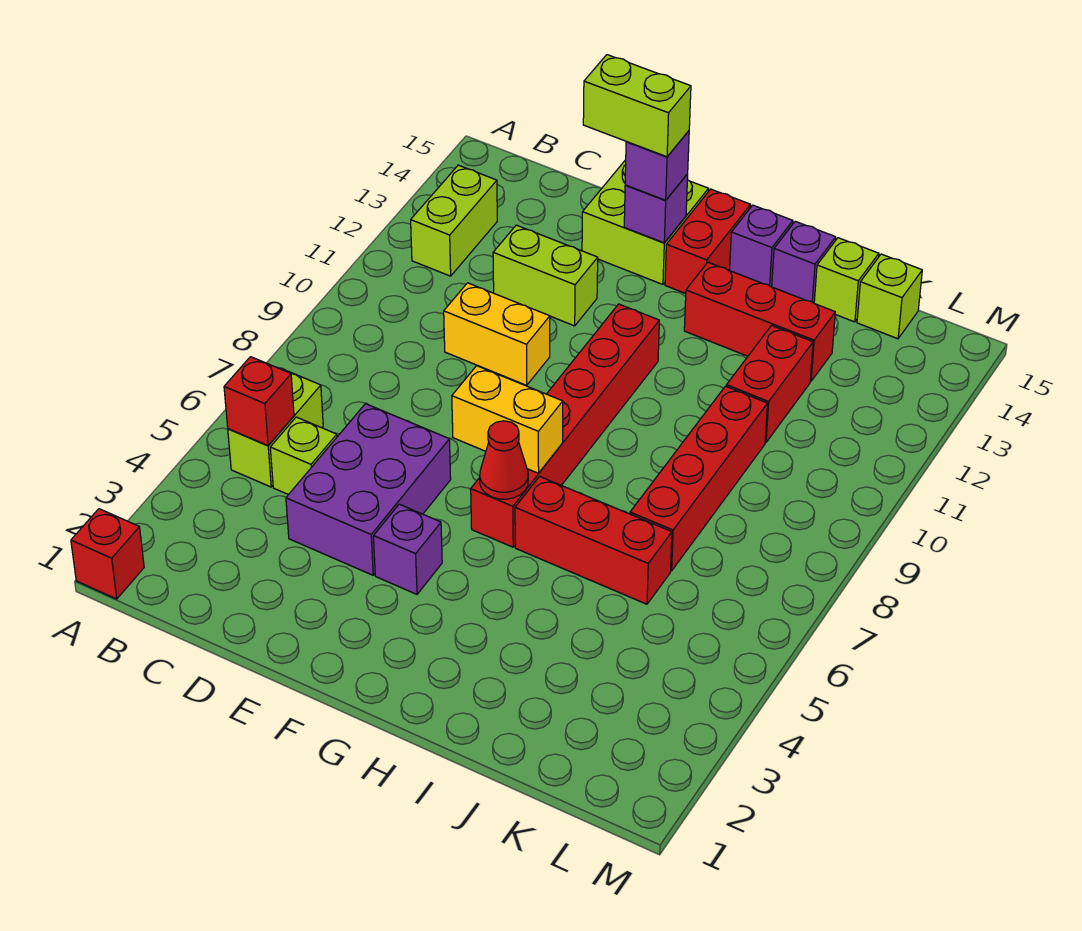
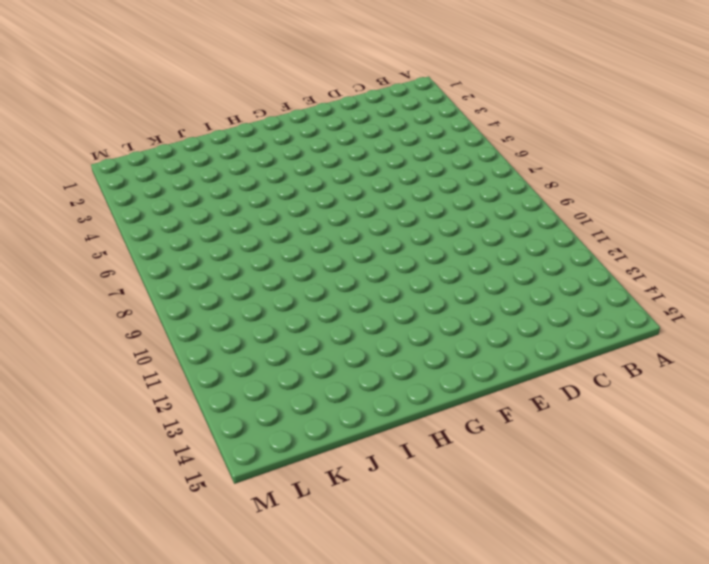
none -> red 1x1 brick [71,509,144,599]
none -> lime 1x2 brick [228,369,323,487]
none -> lime 1x2 brick [411,165,497,276]

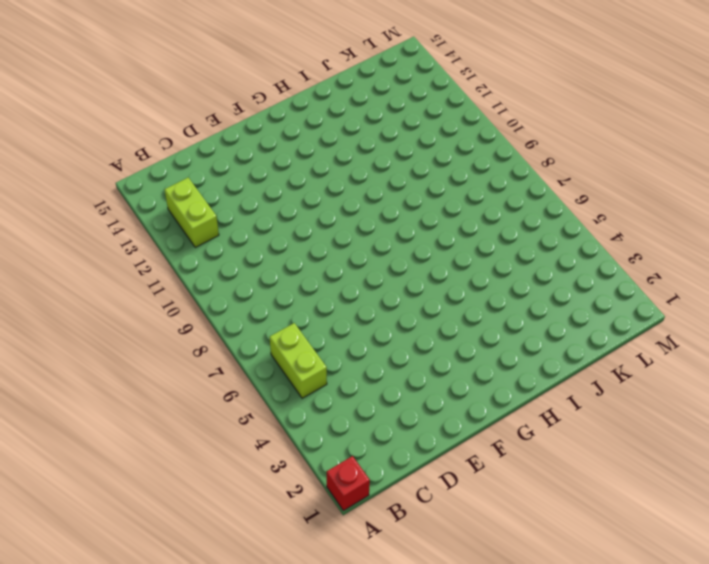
none -> lime 1x1 brick [270,417,337,495]
none -> purple 2x3 brick [286,404,451,575]
none -> yellow 1x2 brick [444,283,550,385]

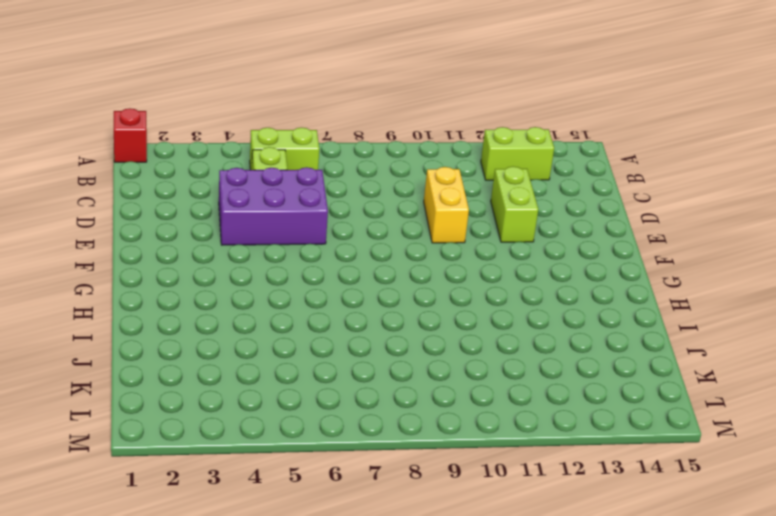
none -> lime 2x2 brick [582,160,709,284]
none -> purple 1x1 brick [373,504,442,594]
none -> red 1x6 brick [471,304,659,547]

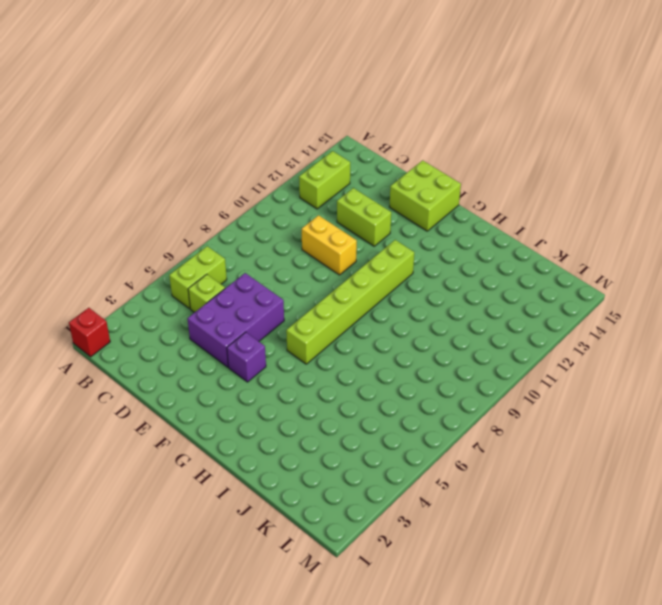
lime 1x6 brick [286,240,414,364] -> red 1x6 brick [471,304,659,547]
none -> red 1x2 brick [665,189,751,294]
none -> red 1x3 brick [515,477,672,604]
none -> red 1x3 brick [684,262,835,381]

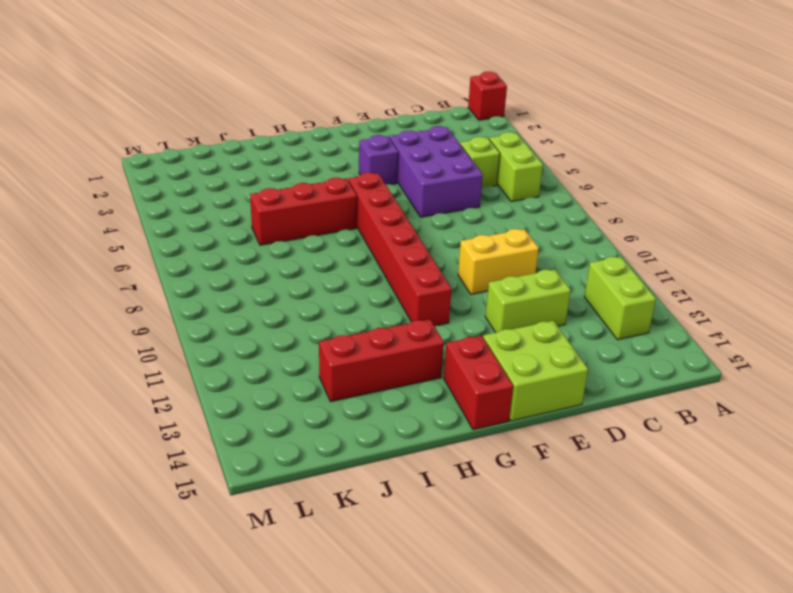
none -> purple 1x1 brick [730,205,793,286]
none -> purple 1x1 brick [771,221,836,303]
none -> red 1x4 brick [630,386,768,571]

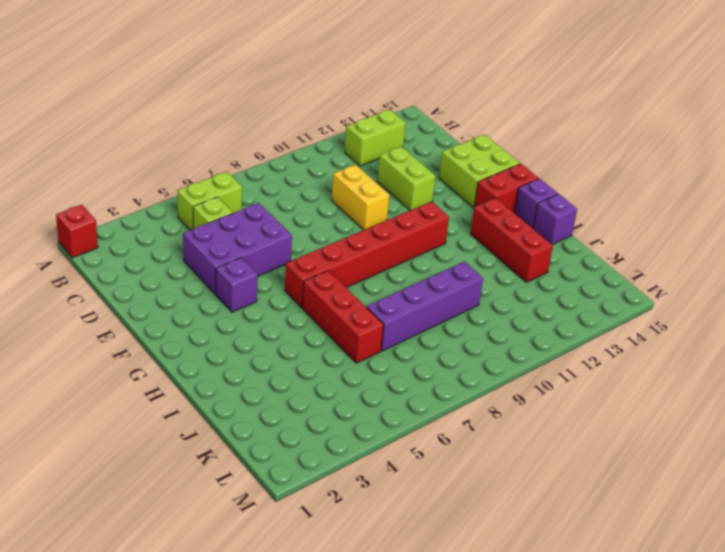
purple 1x4 brick [366,262,483,351] -> red 1x4 brick [630,386,768,571]
none -> red 1x2 brick [726,326,813,442]
none -> lime 1x1 brick [814,238,879,322]
none -> lime 1x1 brick [857,254,922,339]

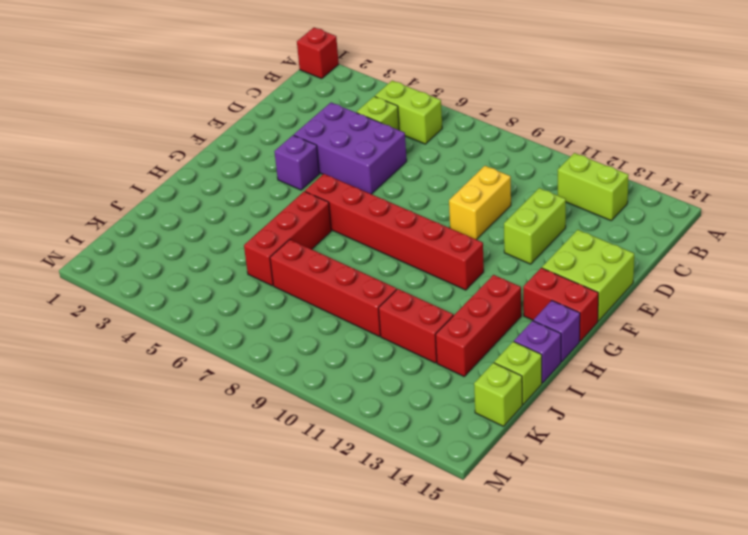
none -> red 1x1 brick [224,357,294,445]
none -> yellow 1x2 brick [452,366,563,473]
none -> purple 1x1 brick [624,174,688,243]

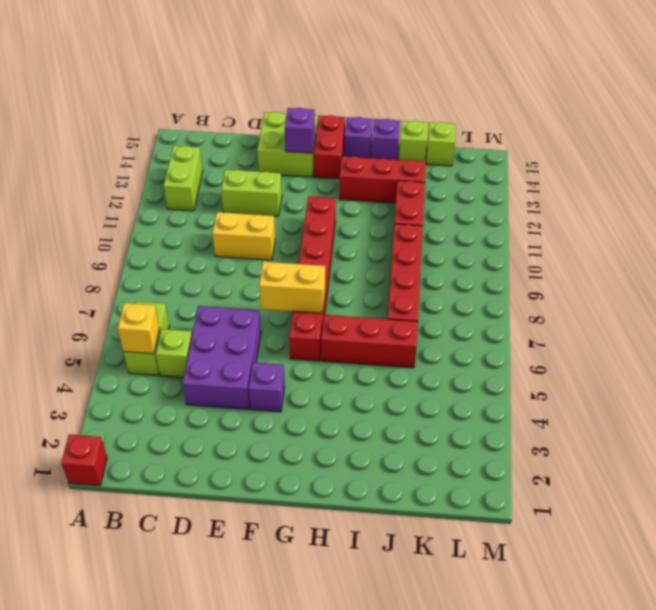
yellow 1x1 brick [118,303,159,354] -> red 1x1 brick [224,357,294,445]
none -> red 1x1 cone [480,421,528,499]
none -> purple 1x1 brick [625,131,689,200]
none -> lime 1x2 brick [583,55,691,157]

